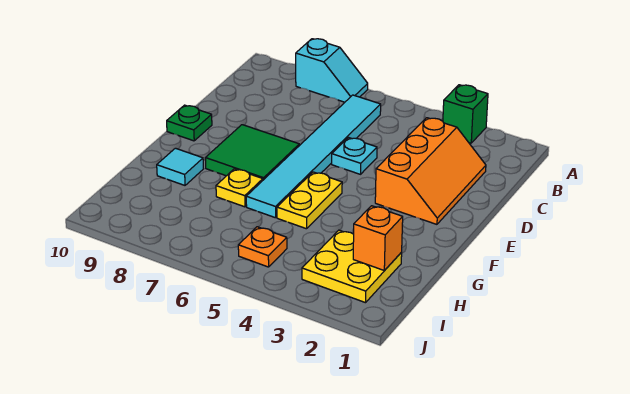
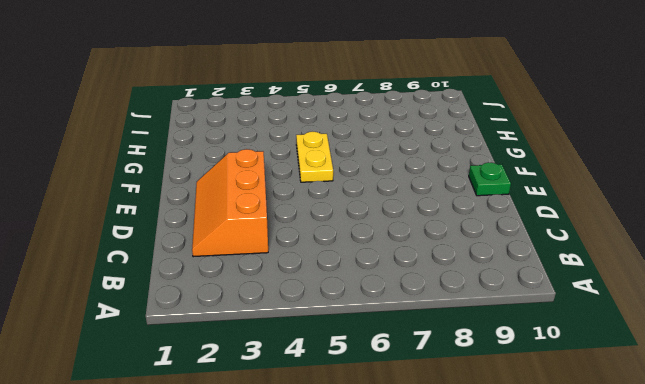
none -> green 1x1 brick [443,85,488,143]
none -> cyan 1x2 slope [296,39,368,102]
none -> cyan 1x6 tile [246,95,381,218]

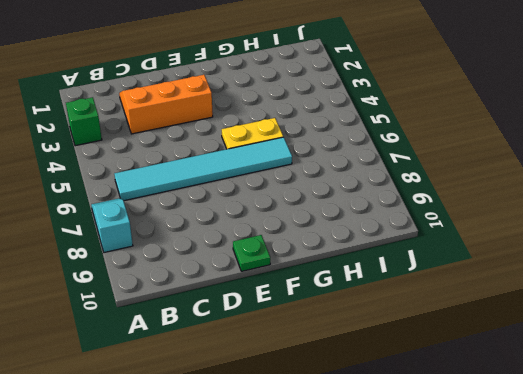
none -> cyan 1x1 plate [332,138,377,174]
none -> green 2x2 tile [205,125,299,180]
none -> yellow 1x1 plate [216,169,263,207]

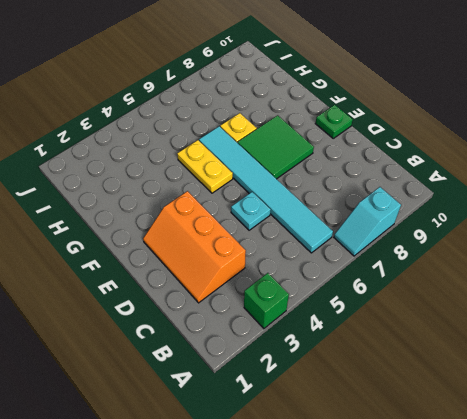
none -> cyan 1x1 tile [157,148,203,185]
none -> yellow 2x2 plate [302,230,402,303]
none -> orange 1x1 plate [238,227,287,267]

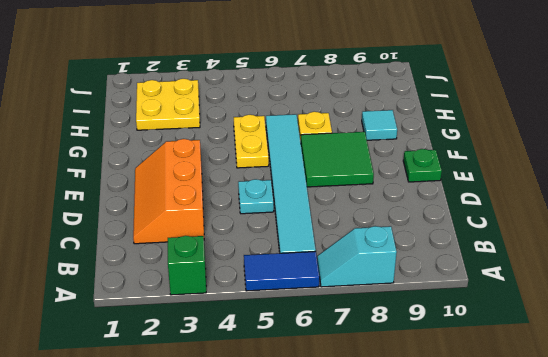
blue 1x2 tile [244,251,319,291] -> none
none -> orange 1x1 plate [238,227,287,267]
none -> orange 1x1 brick [353,206,403,271]

